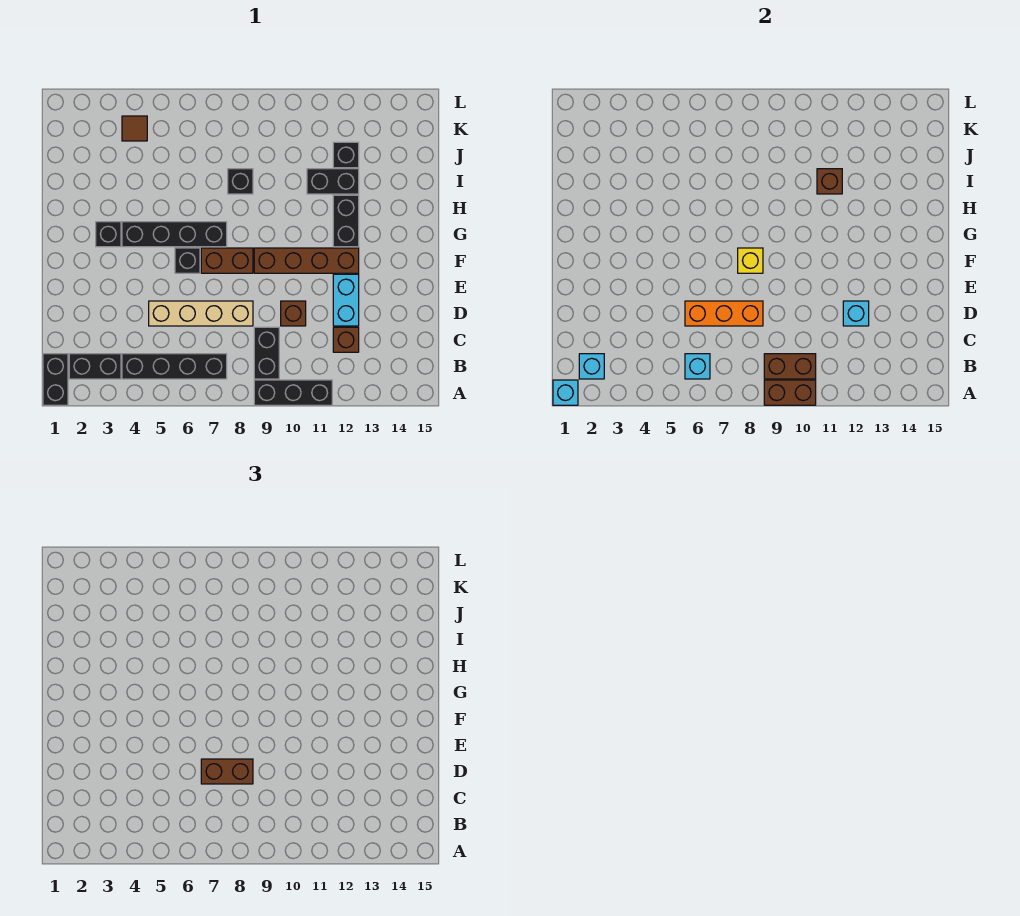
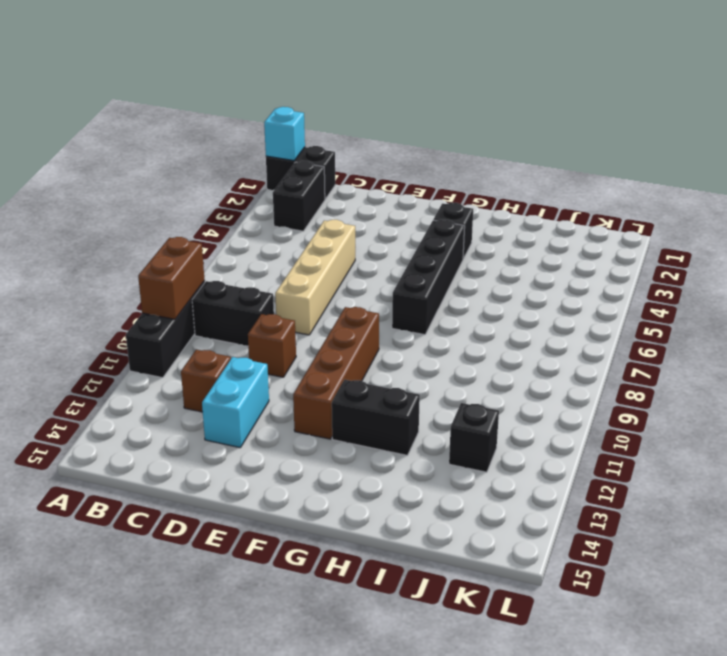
cyan 1x2 brick [202,357,269,448] -> cyan 1x2 brick turned to [333,274,359,326]
none -> black 1x4 brick [122,354,227,379]
none -> black 1x1 brick [175,248,200,273]
none -> brown 1x2 brick [201,248,253,273]

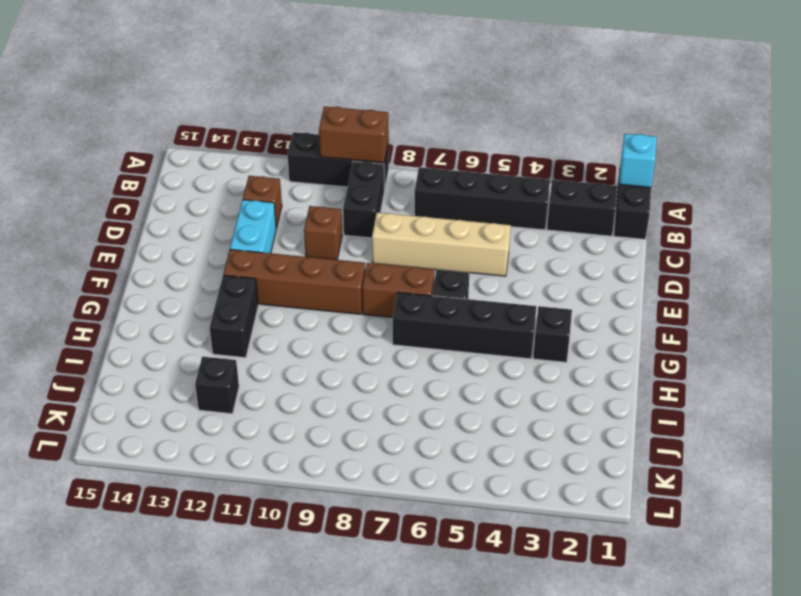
none -> black 1x1 brick [228,169,253,194]
none -> black 1x2 brick [307,169,359,194]
none -> brown 1x1 tile [122,116,147,141]

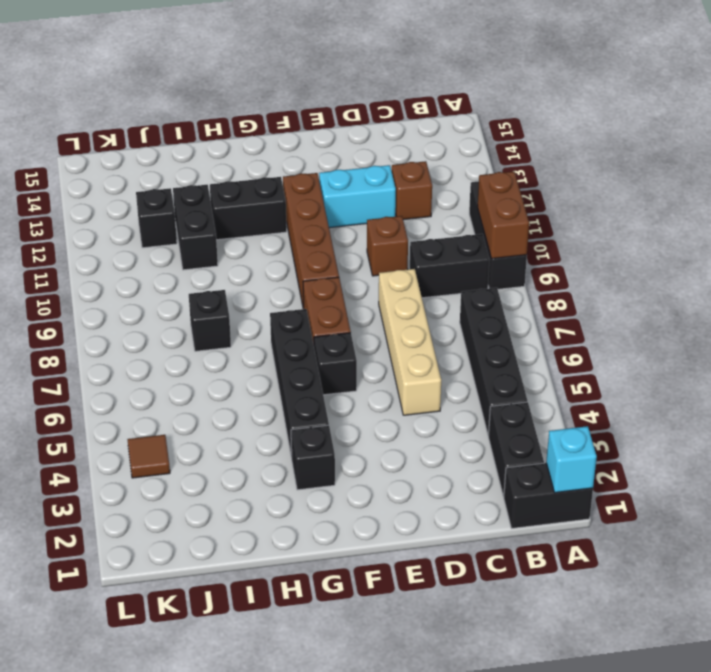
none -> cyan 1x1 brick [579,354,604,379]
none -> cyan 1x1 brick [685,354,710,379]
none -> brown 1x2 brick [764,354,816,379]

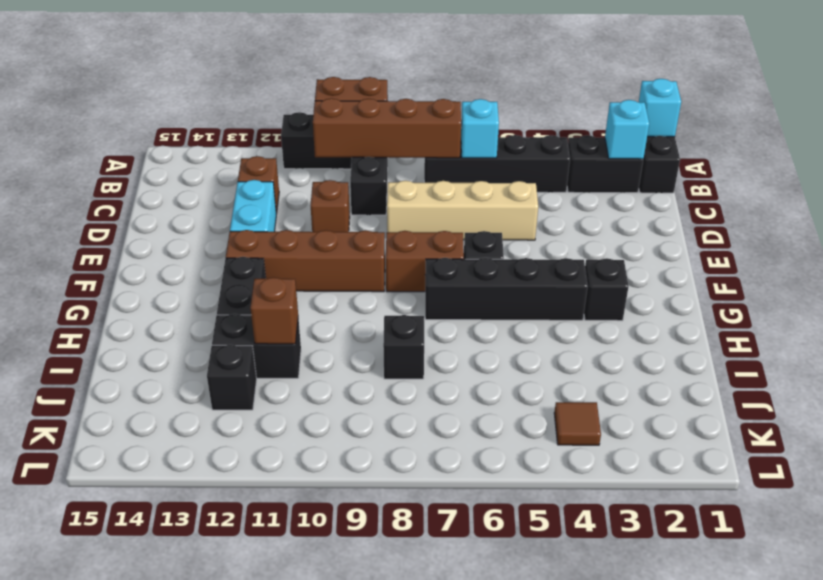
brown 1x4 brick [313,98,461,158] -> brown 1x2 brick [764,354,816,379]
none -> orange 1x3 brick [685,301,763,326]
none -> cyan 1x1 brick [843,301,869,326]
none -> yellow 1x1 brick [738,248,763,273]

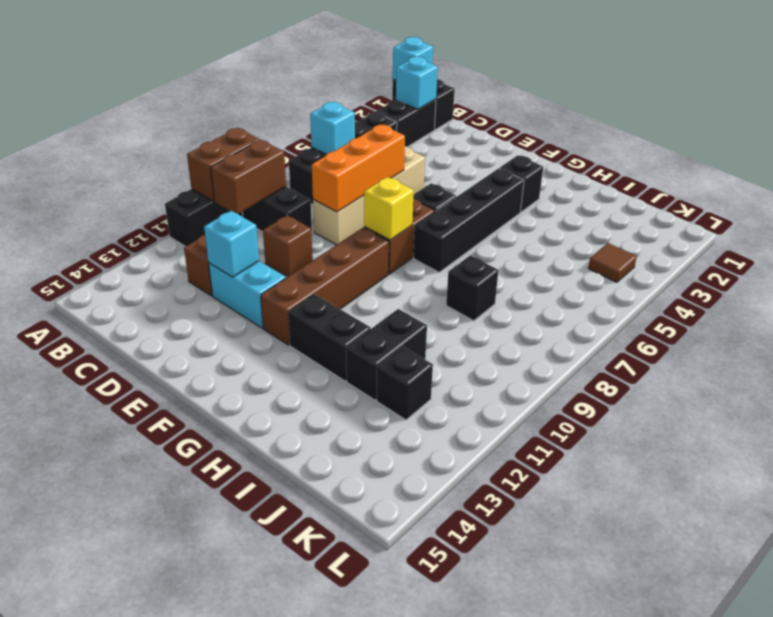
none -> brown 1x1 brick [817,169,842,194]
none -> brown 1x2 brick [201,759,253,784]

